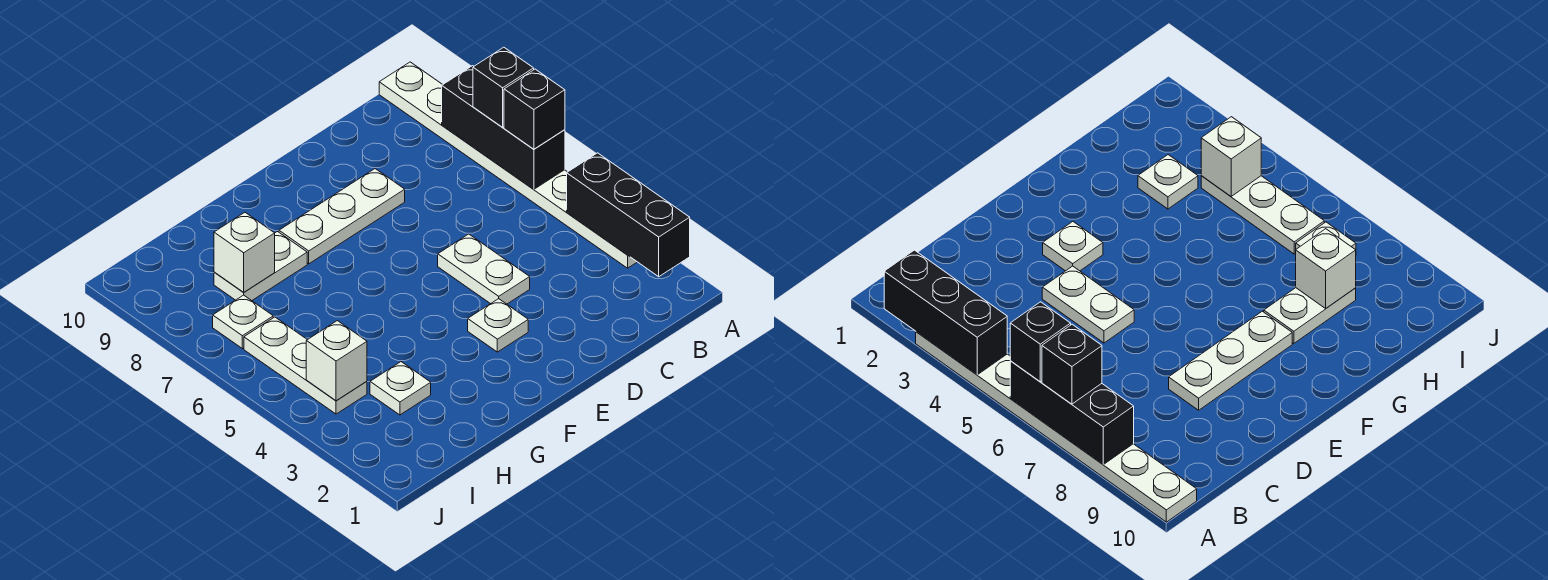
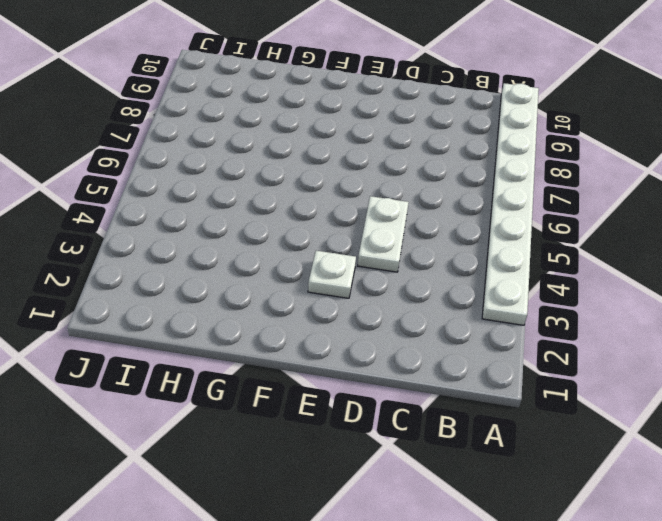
none -> white 1x3 plate [279,169,405,264]
none -> white 1x2 plate [214,232,307,301]
none -> white 1x1 plate [370,362,431,415]

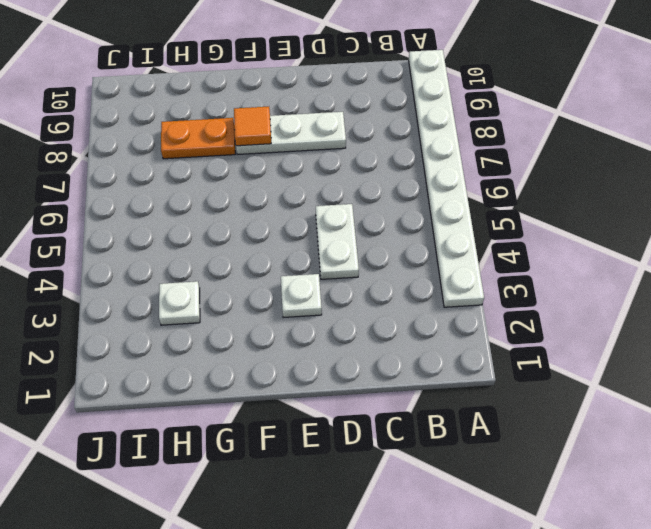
orange 1x1 tile [234,107,271,146] -> none
orange 1x2 plate [161,118,235,159] -> white 1x2 plate [214,232,307,301]
none -> white 1x3 plate [244,317,367,414]
none -> white 1x1 plate [213,295,273,349]
none -> black 1x3 brick [567,153,690,277]

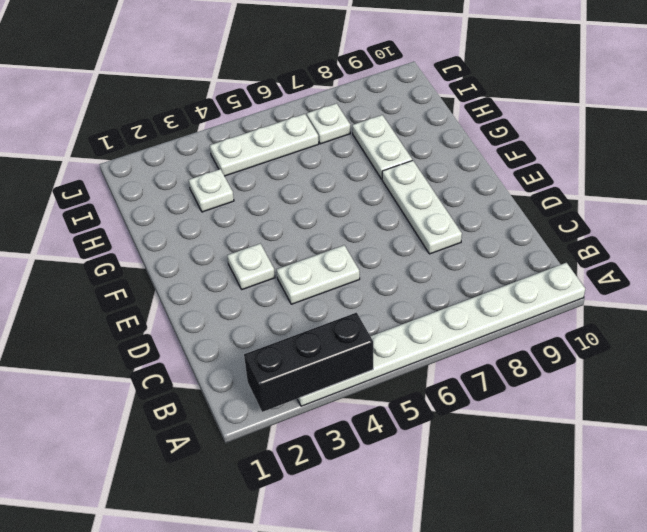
none -> black 1x3 brick [442,66,565,189]
none -> white 1x1 brick [214,212,275,292]
none -> white 1x1 brick [306,321,367,401]

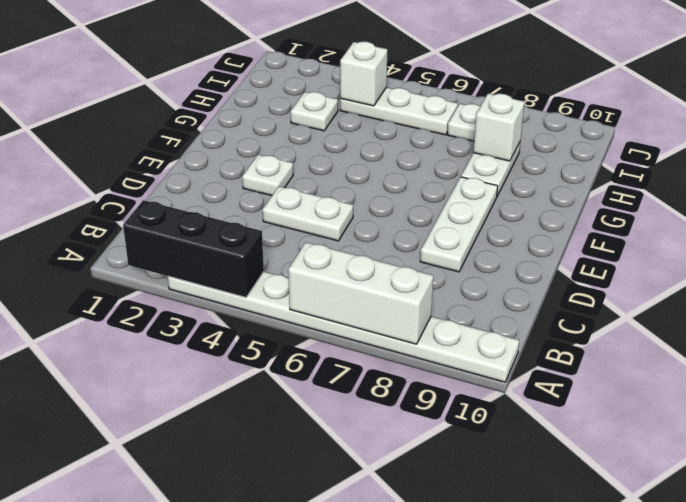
white 1x3 brick [288,242,433,344] -> black 1x3 brick [442,66,565,189]
none -> black 1x1 brick [504,69,565,149]
none -> black 1x1 brick [473,47,534,127]

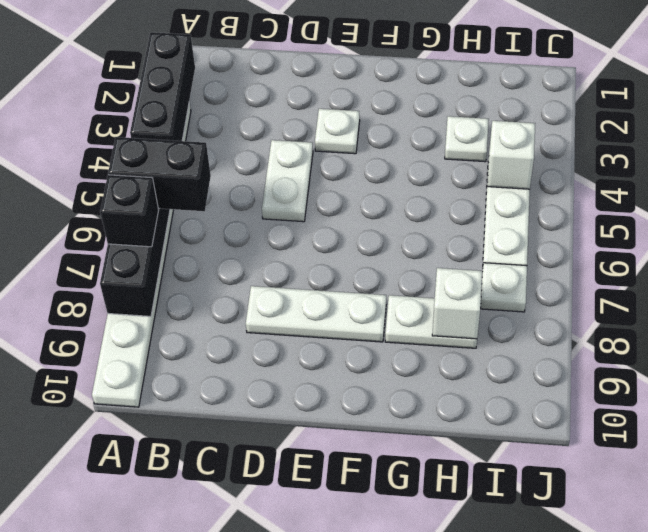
black 1x2 brick [108,137,211,211] -> black 1x1 brick [504,69,565,149]

